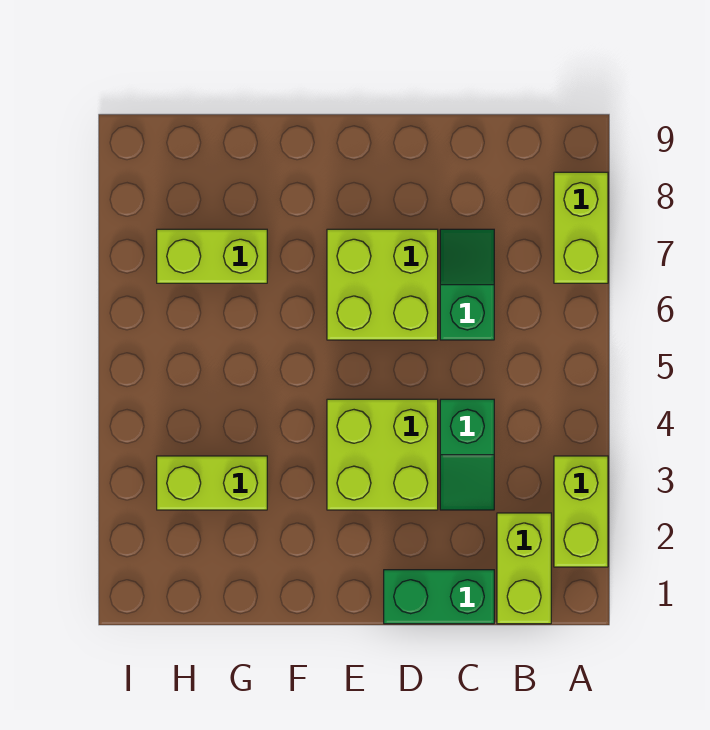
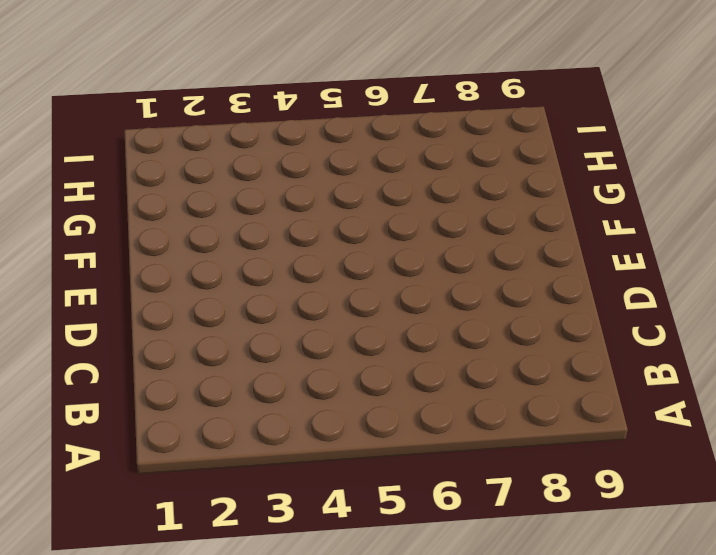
none -> lime 1x2 brick [554,456,608,567]
none -> lime 1x2 brick [554,172,608,283]

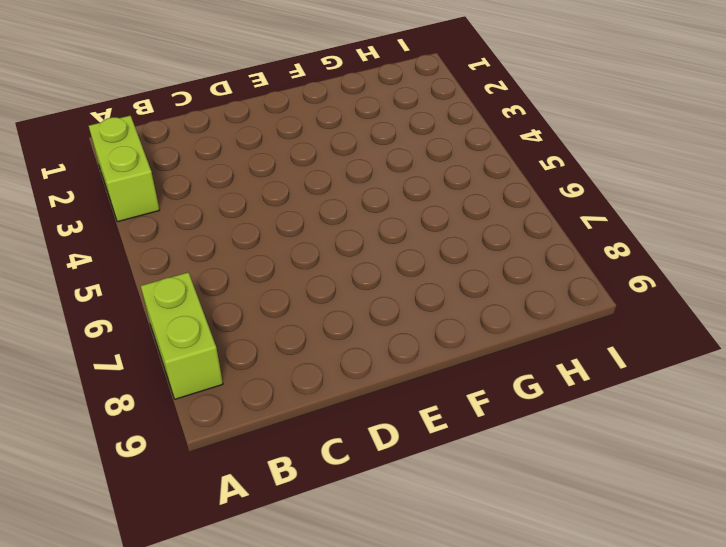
none -> lime 1x2 brick [497,513,551,624]
none -> green 1x2 brick [384,570,494,624]

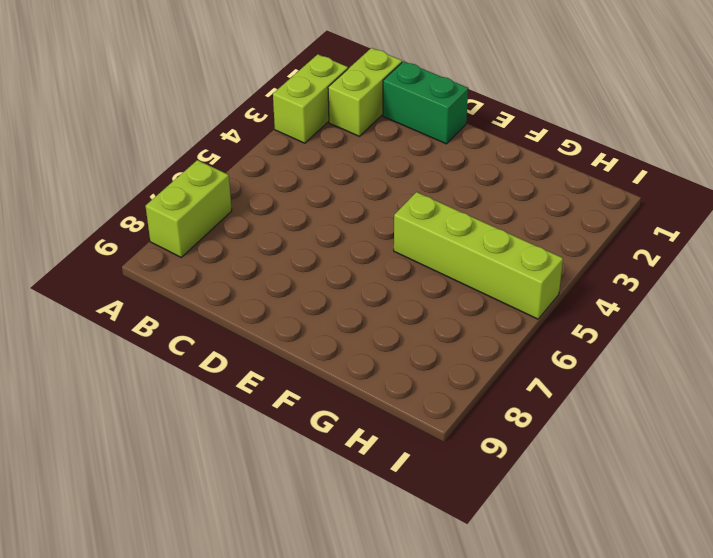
lime 1x4 brick [394,192,563,319] -> none
none -> green 1x2 slope [440,399,494,510]
none -> green 1x2 slope [440,229,494,340]

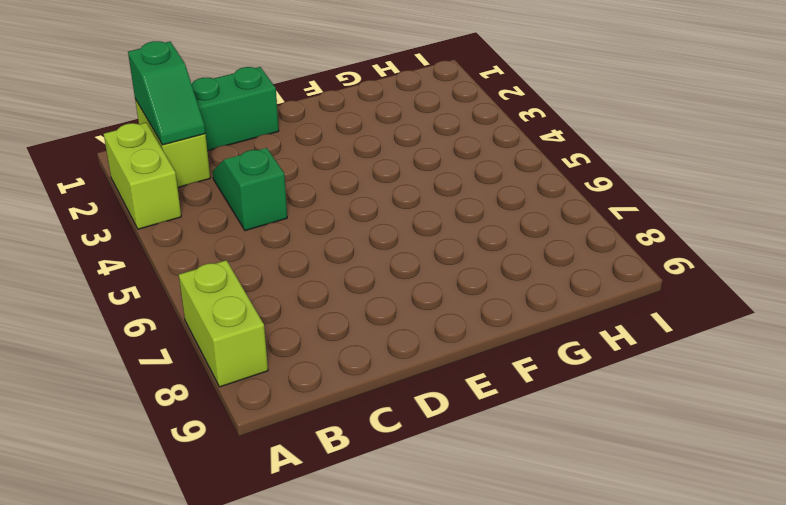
green 1x2 slope [128,41,205,145] -> green 1x2 slope moved to [440,229,494,340]
none -> lime 2x2 brick [327,399,438,510]
none -> lime 2x2 brick [327,229,438,340]

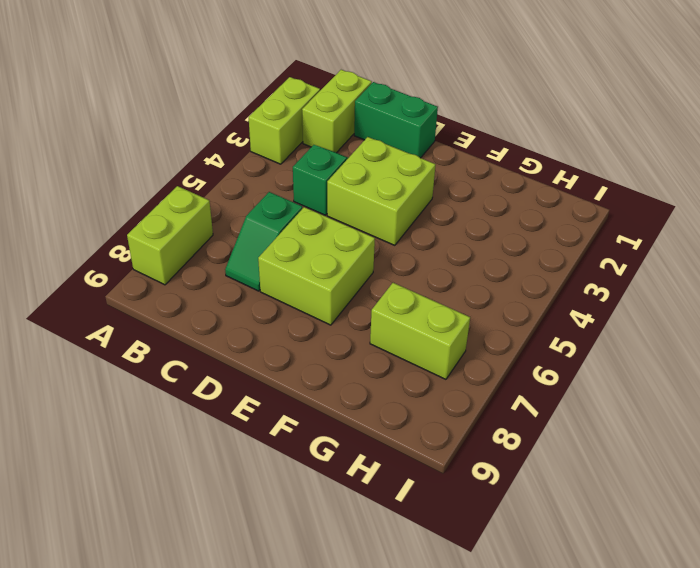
none -> lime 1x2 brick [157,456,267,510]

